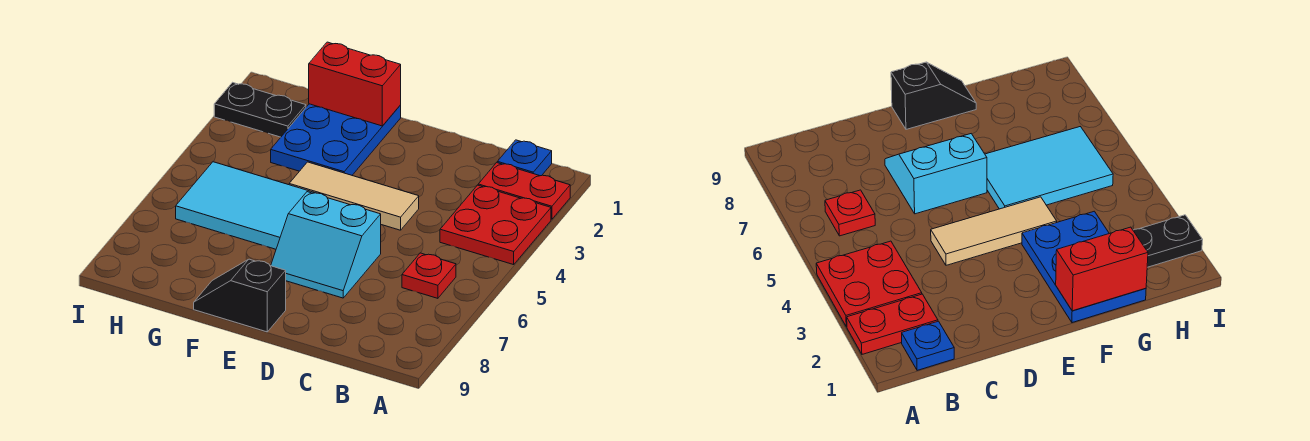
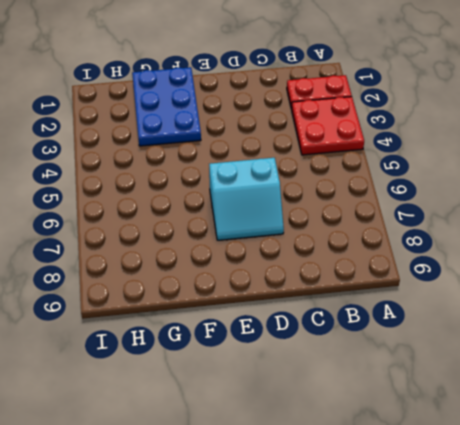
none -> blue 1x1 plate [497,140,552,176]
none -> red 1x1 plate [402,253,456,298]

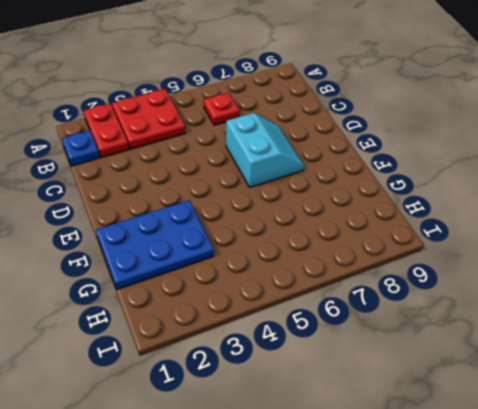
none -> tan 1x3 tile [289,162,419,230]
none -> black 1x2 slope [194,259,286,332]

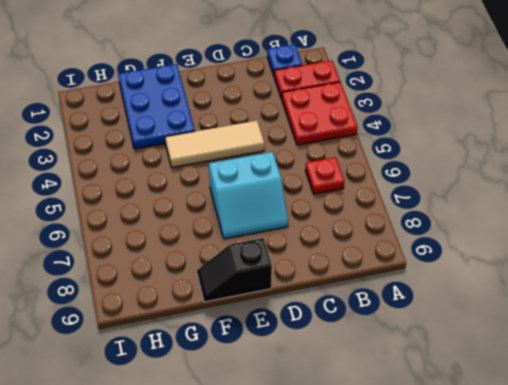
none -> cyan 2x3 tile [176,162,314,249]
none -> black 1x2 plate [214,82,306,137]

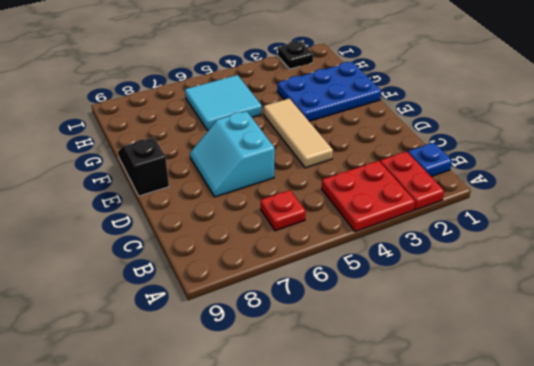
cyan 2x2 tile [185,75,262,130] -> cyan 2x3 tile [176,162,314,249]
black 1x1 plate [278,41,313,69] -> black 1x2 plate [214,82,306,137]
none -> red 1x2 brick [309,42,401,126]

